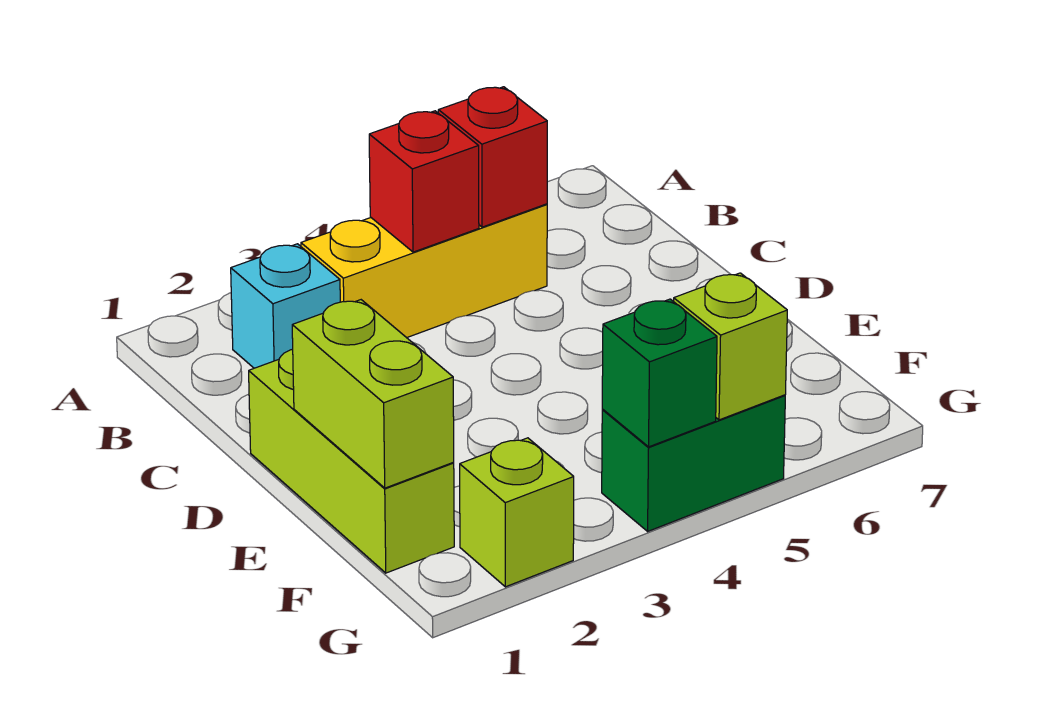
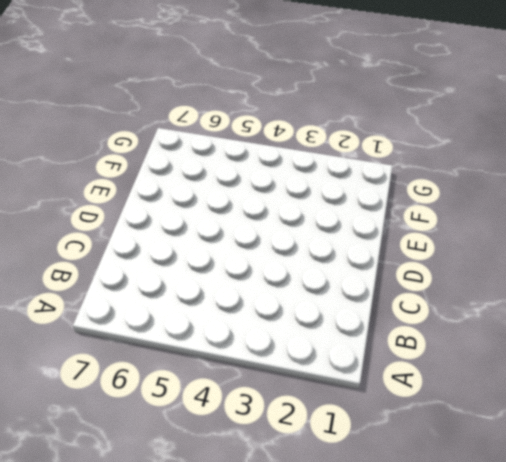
none -> cyan 1x1 brick [231,244,340,368]
none -> yellow 1x3 brick [301,204,547,338]

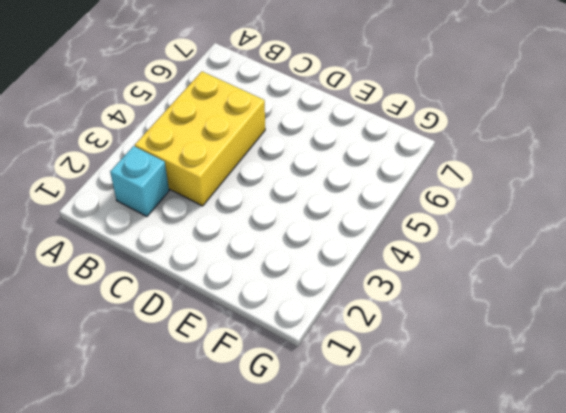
yellow 2x3 brick [135,72,265,206] -> yellow 1x3 brick [301,204,547,338]
none -> lime 1x3 brick [249,349,454,573]
none -> lime 1x1 brick [460,438,574,587]

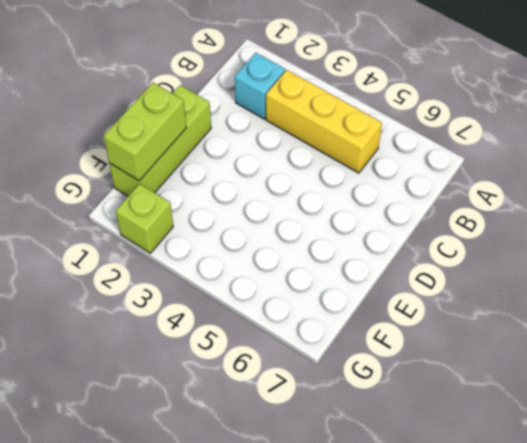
none -> green 1x2 brick [602,395,785,531]
none -> red 1x1 brick [369,111,479,252]

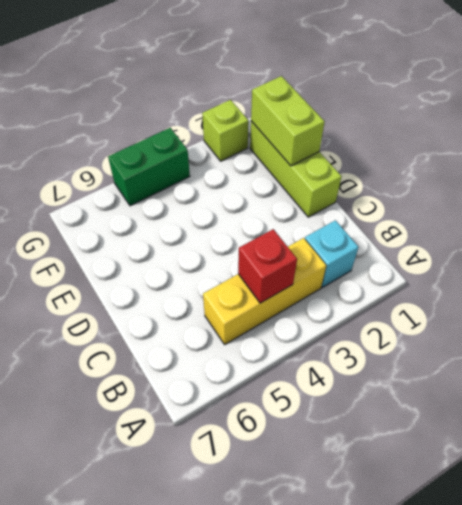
none -> red 1x1 brick [438,87,547,227]
none -> green 1x1 brick [602,299,717,447]

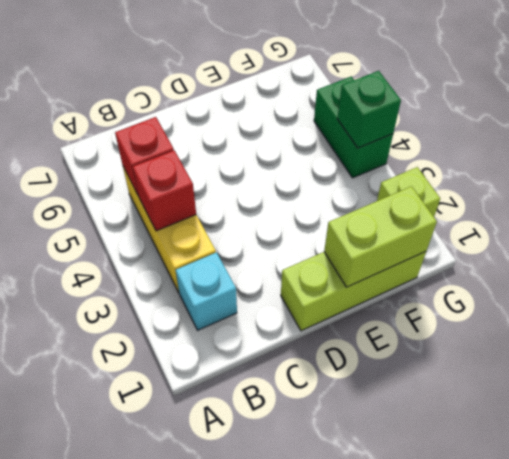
none -> lime 1x1 brick [674,273,787,420]

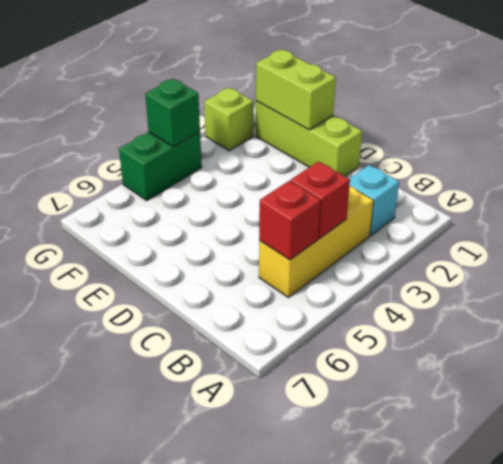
none -> lime 1x1 brick [674,273,787,420]

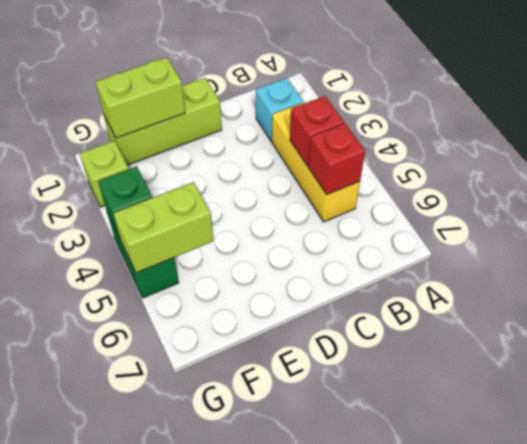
lime 1x2 brick [113,182,213,273] -> lime 1x1 brick [674,273,787,420]

